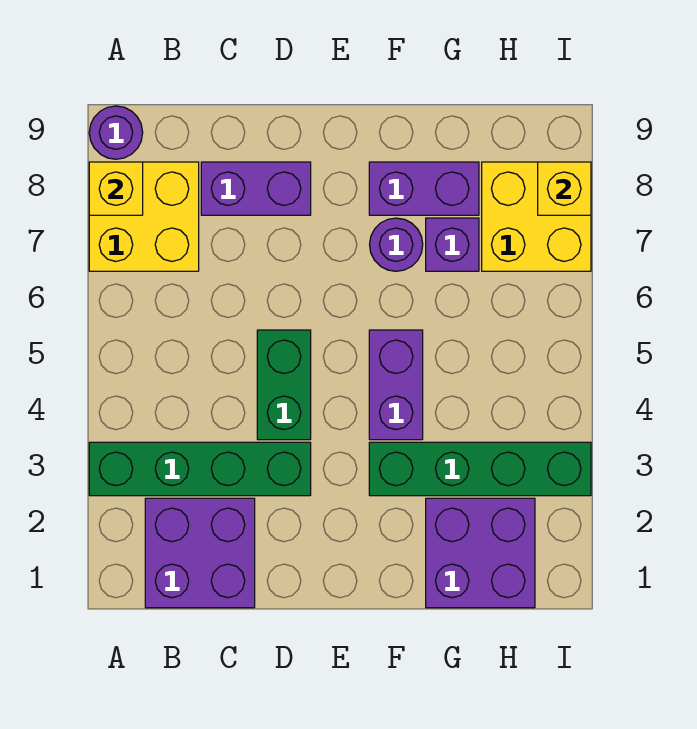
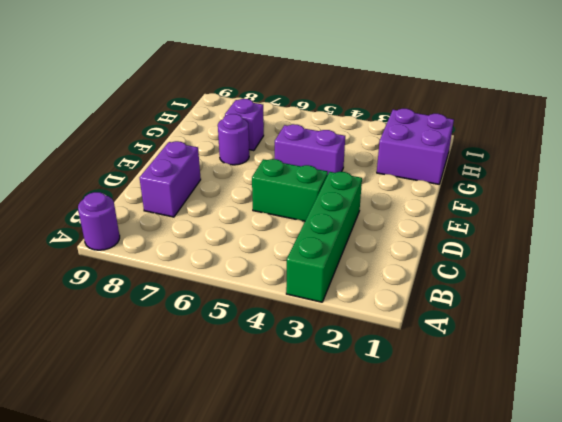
none -> yellow 2x2 brick [89,162,199,271]
none -> purple 2x2 brick [145,498,255,608]
none -> green 1x4 brick [369,442,591,496]

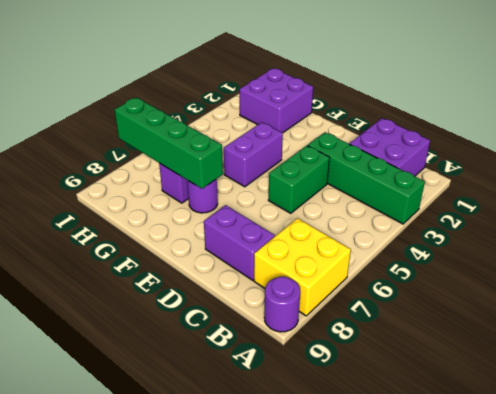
green 1x4 brick [115,97,223,189] -> green 1x4 brick moved to [369,442,591,496]
none -> purple 1x2 brick [369,162,479,215]
none -> yellow 2x2 brick [482,162,591,271]
none -> yellow 1x1 brick [89,162,143,215]

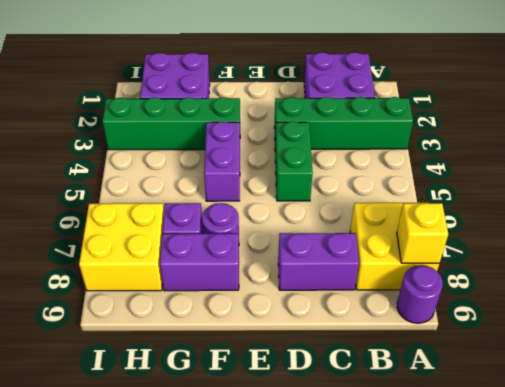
none -> yellow 1x1 brick [538,162,591,215]

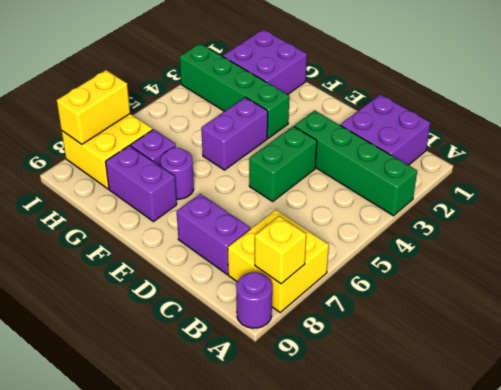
yellow 1x2 brick [57,70,130,144] -> yellow 1x1 brick [538,162,591,215]

